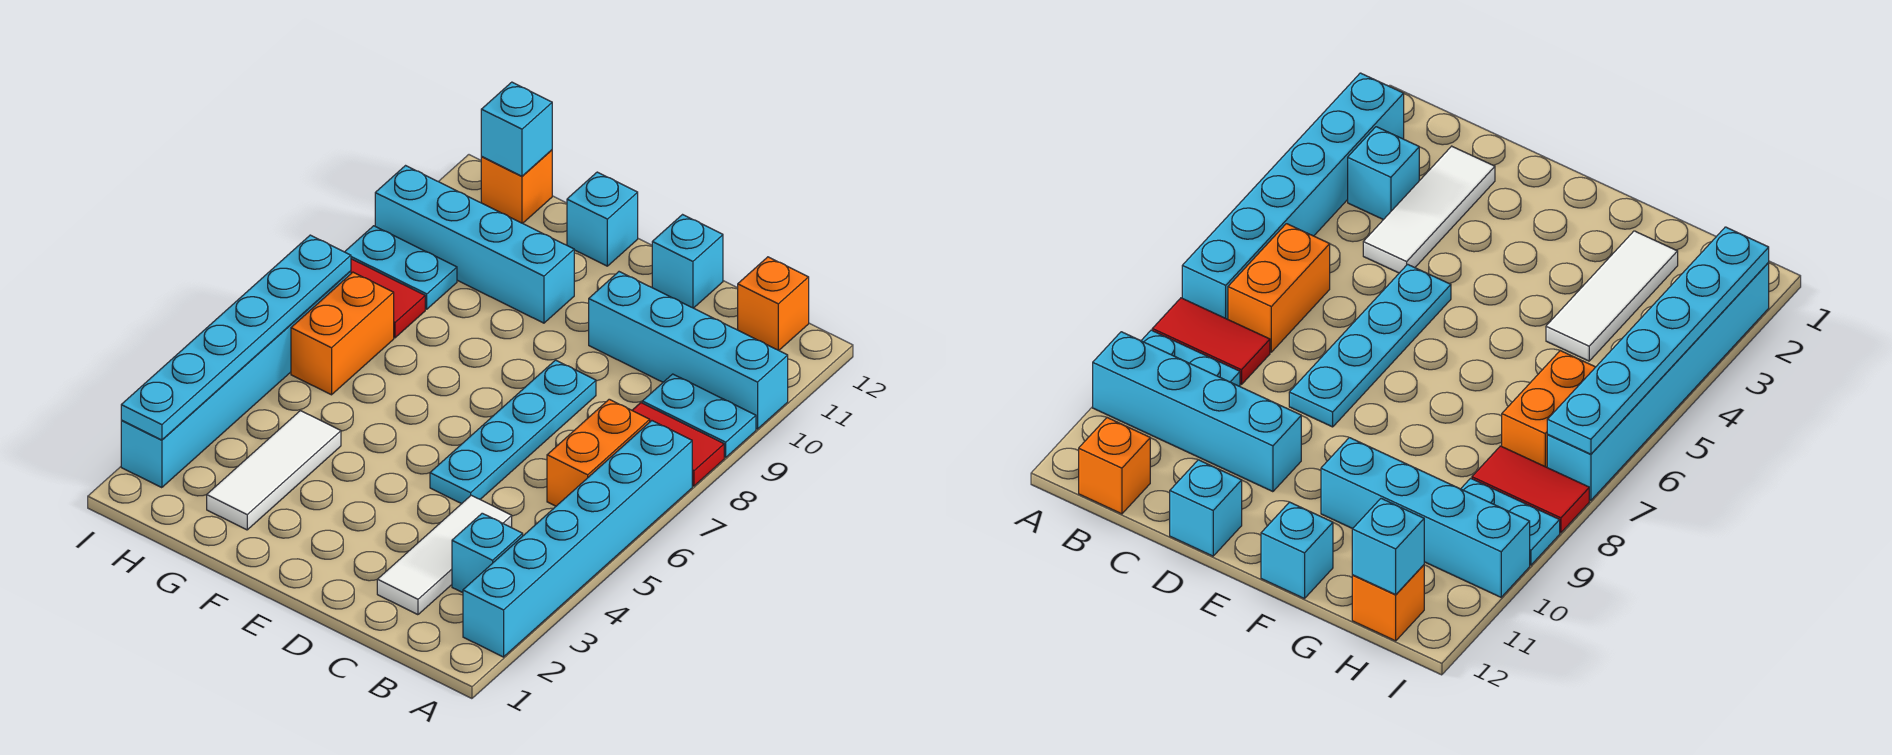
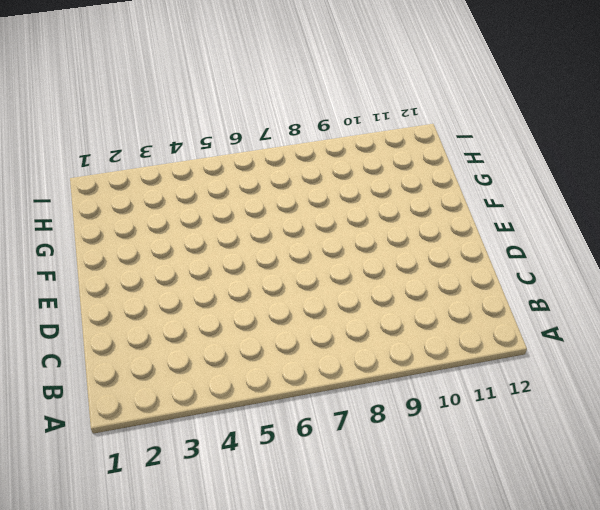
none -> cyan 1x6 brick [463,421,692,657]
none -> red 1x2 tile [632,403,724,486]
none -> cyan 1x2 plate [642,374,756,457]

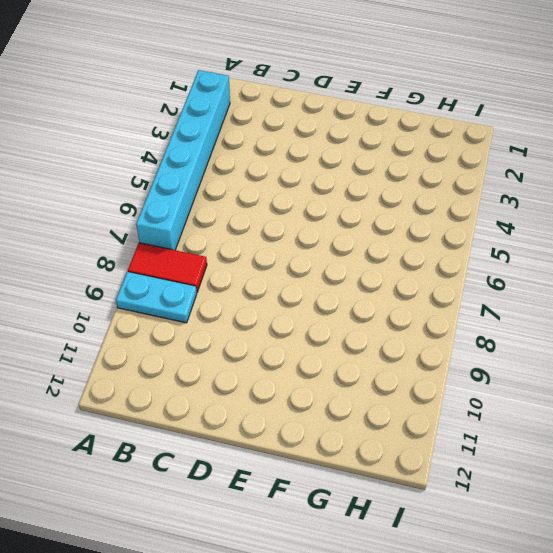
none -> cyan 1x4 brick [589,272,788,429]
none -> cyan 1x1 brick [452,513,523,593]
none -> orange 1x2 brick [547,399,650,506]

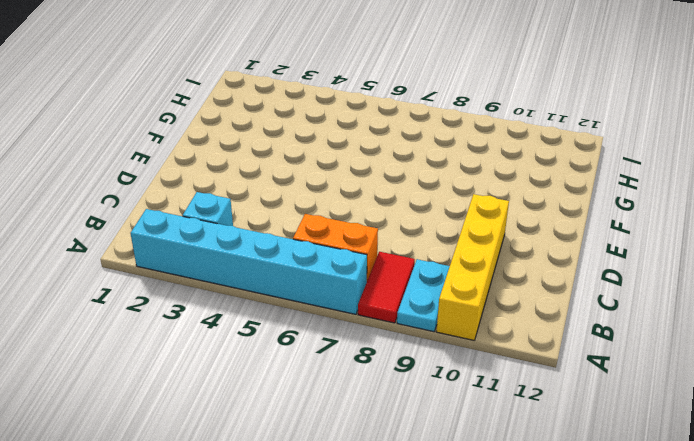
yellow 1x4 brick [436,194,509,340] -> cyan 1x4 brick [589,272,788,429]
none -> orange 1x1 brick [738,257,809,350]
none -> white 1x3 tile [377,495,512,615]
none -> cyan 1x4 plate [430,360,596,504]

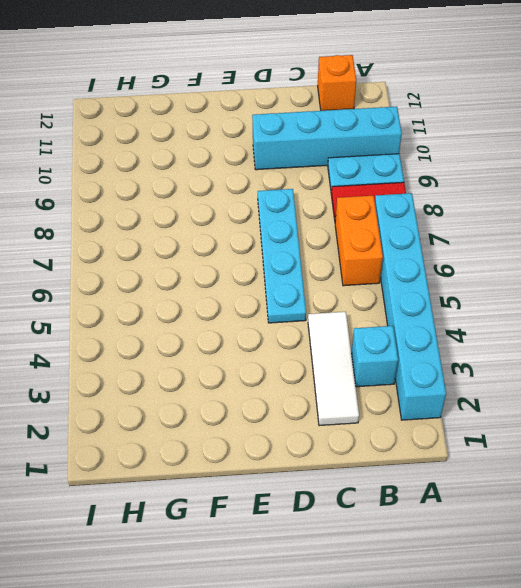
none -> cyan 1x1 brick [652,215,723,308]
none -> cyan 1x4 brick [375,166,574,323]
none -> cyan 1x1 brick [567,172,638,266]

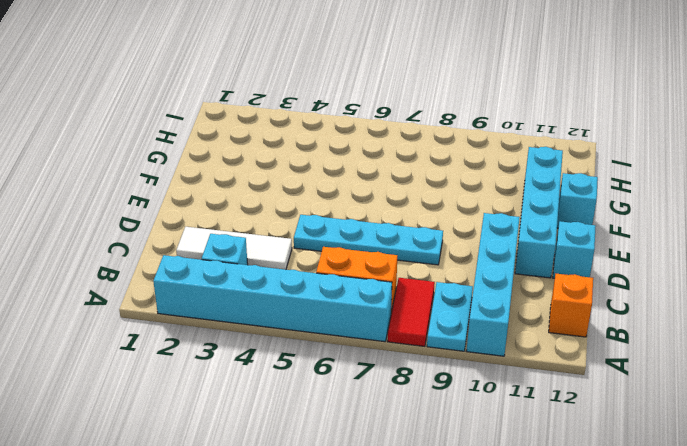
cyan 1x4 brick [515,147,563,278] -> cyan 1x4 brick moved to [375,166,574,323]
none -> white 1x3 tile [207,411,341,530]
none -> orange 1x2 brick [291,272,394,395]
none -> red 1x2 tile [351,259,425,338]

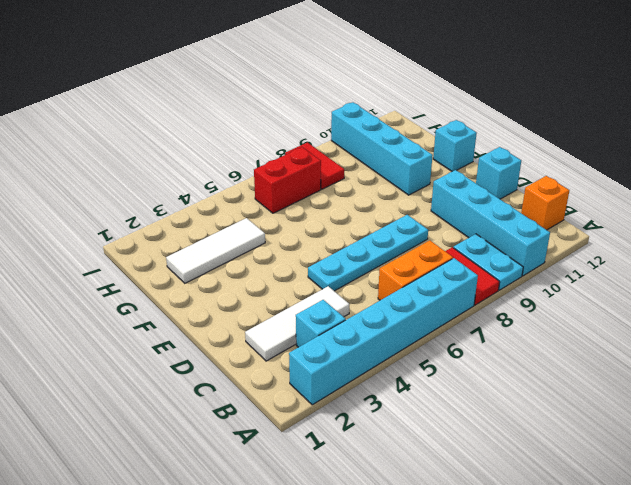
red 1x2 brick [254,147,321,213] -> orange 1x2 brick [291,272,394,395]
none -> cyan 1x2 plate [345,226,457,309]
none -> orange 1x1 brick [481,150,552,223]
none -> cyan 1x6 brick [121,271,351,488]

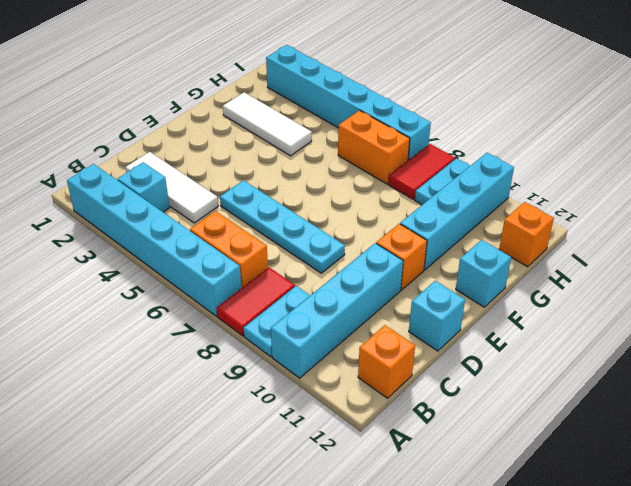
orange 1x1 brick [376,224,427,290] -> none
none -> cyan 1x1 brick [481,82,552,176]
none -> cyan 1x6 plate [121,235,351,440]

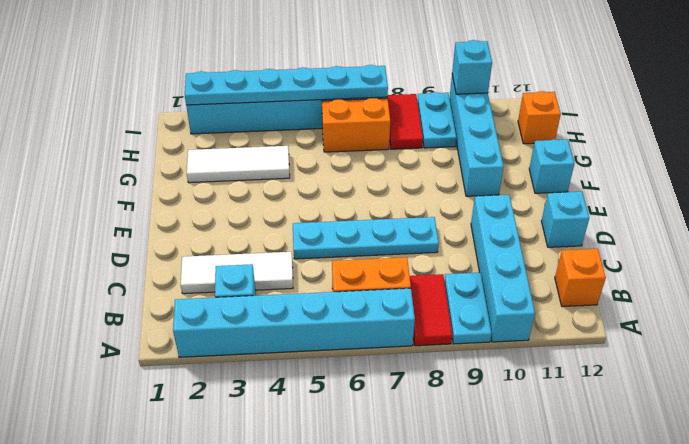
cyan 1x1 brick [452,40,492,94] -> cyan 1x1 brick moved to [481,82,552,176]

